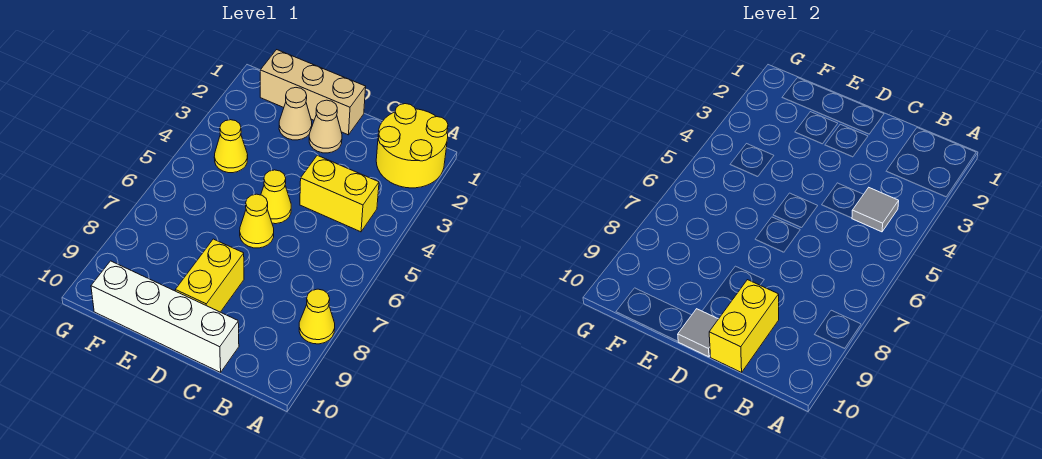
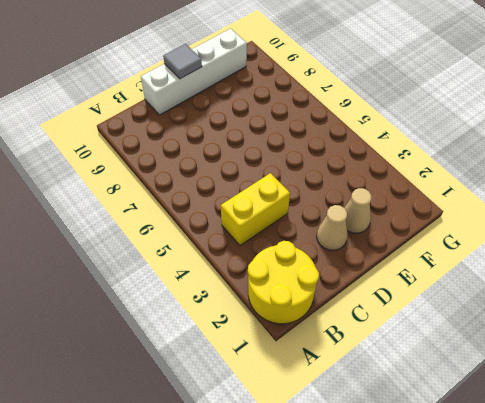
none -> yellow 1x1 cone [299,289,335,344]
none -> tan 1x3 brick [260,50,366,135]
none -> yellow 1x1 cone [261,170,291,224]

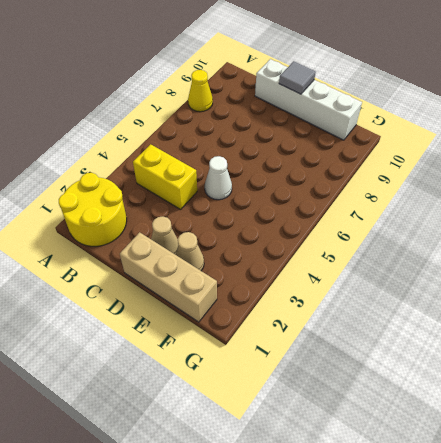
white 1x1 cone [205,156,232,200] -> yellow 1x1 cone [261,170,291,224]
none -> yellow 1x1 cone [240,194,274,248]
none -> yellow 1x2 brick [175,239,244,312]
none -> yellow 1x1 cone [214,120,248,173]

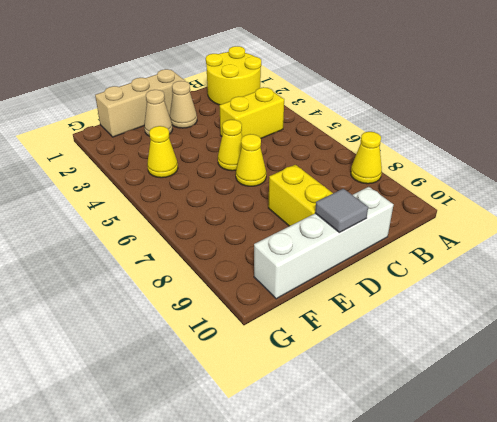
none -> grey 1x1 tile [852,188,899,232]
none -> yellow 1x2 brick [709,280,779,372]

